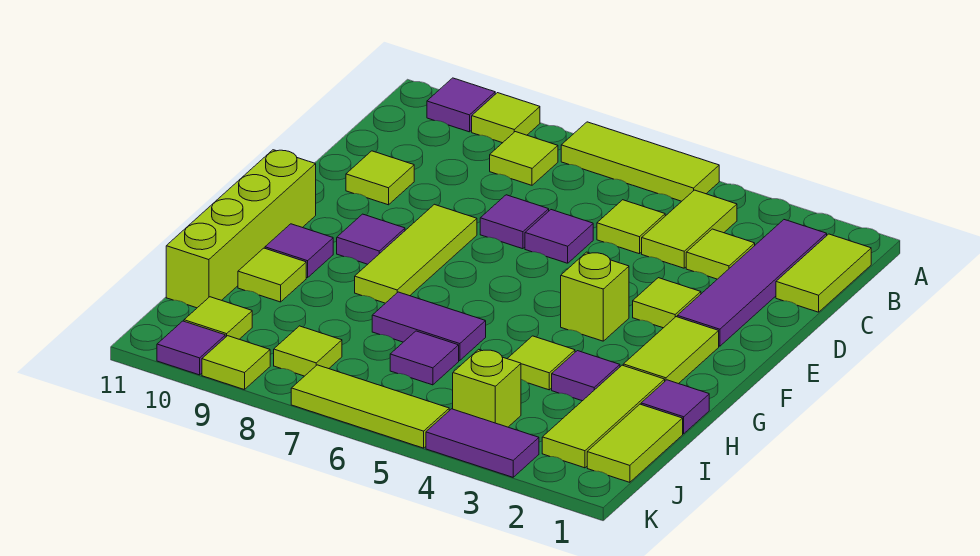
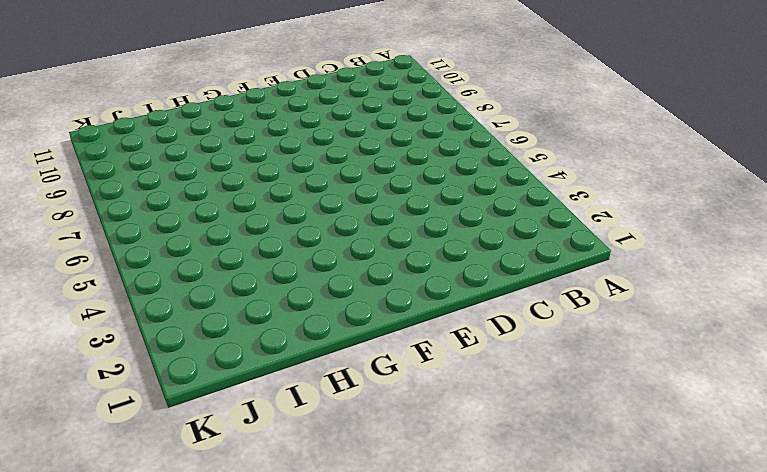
none -> lime 1x3 tile [561,122,719,201]
none -> lime 1x1 tile [472,93,540,143]
none -> purple 1x1 tile [427,78,495,132]
none -> lime 1x2 tile [776,234,871,312]

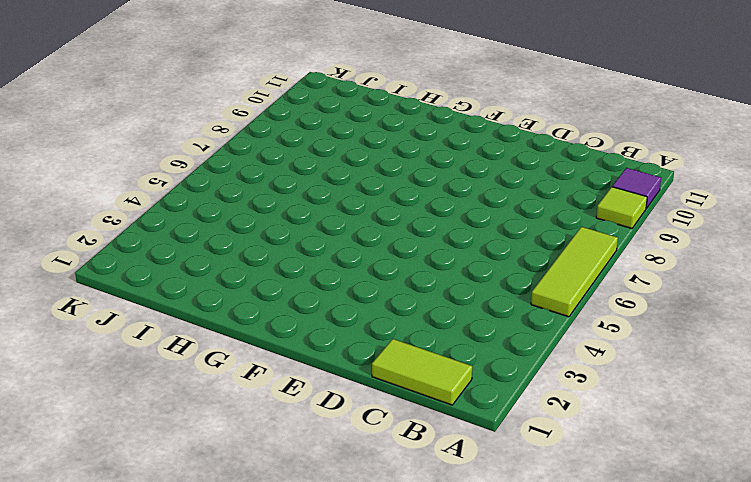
none -> purple 1x4 tile [677,220,827,346]
none -> lime 1x2 tile [642,190,737,268]
none -> lime 1x1 tile [490,132,558,185]
none -> lime 1x1 tile [686,229,755,279]

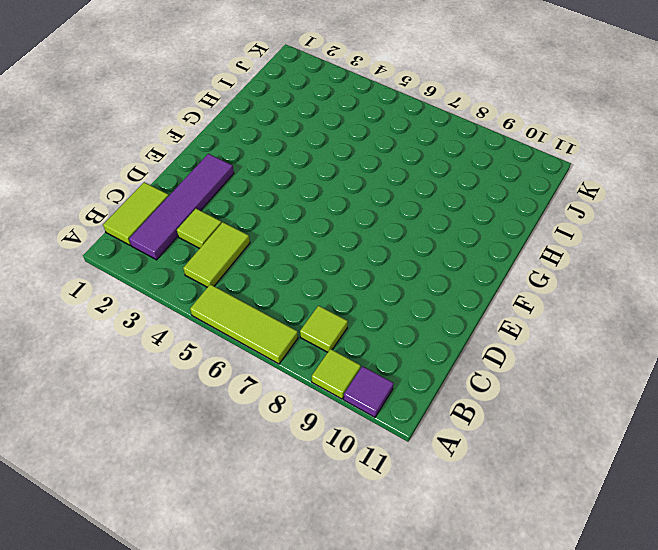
none -> lime 1x1 tile [597,200,665,254]
none -> purple 1x1 tile [525,210,593,263]
none -> purple 1x1 tile [480,195,549,249]
none -> lime 1x1 tile [346,151,414,205]

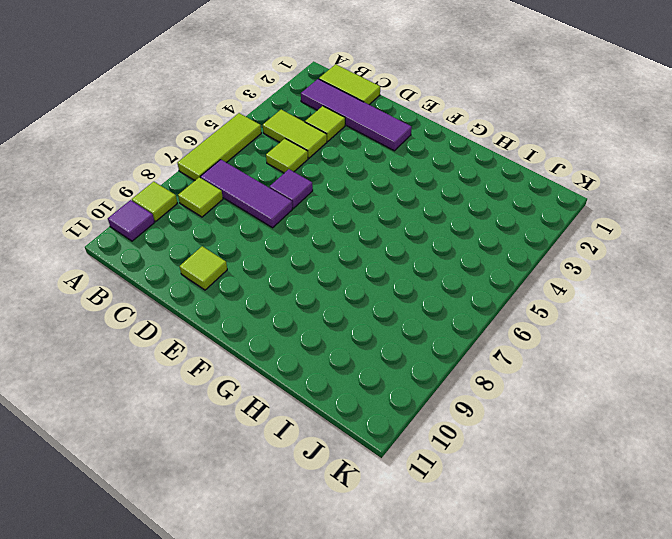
purple 1x3 tile [200,160,293,228] -> purple 1x1 tile [480,195,549,249]
none -> lime 1x1 tile [633,278,701,328]
none -> lime 1x3 tile [355,204,477,303]
none -> lime 1x2 tile [623,317,719,384]
none -> lime 1x1 brick [561,252,629,341]

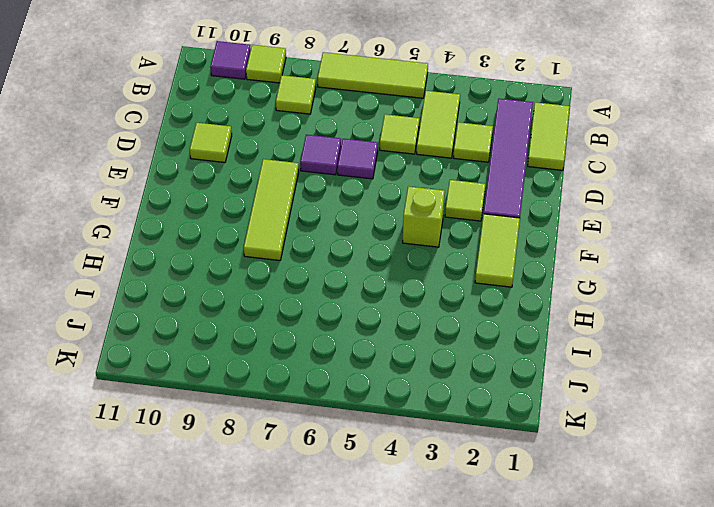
none -> purple 1x1 tile [337,214,405,264]
none -> lime 1x4 brick [166,150,316,308]
none -> purple 1x1 tile [265,224,333,278]
none -> purple 1x1 tile [641,380,709,434]

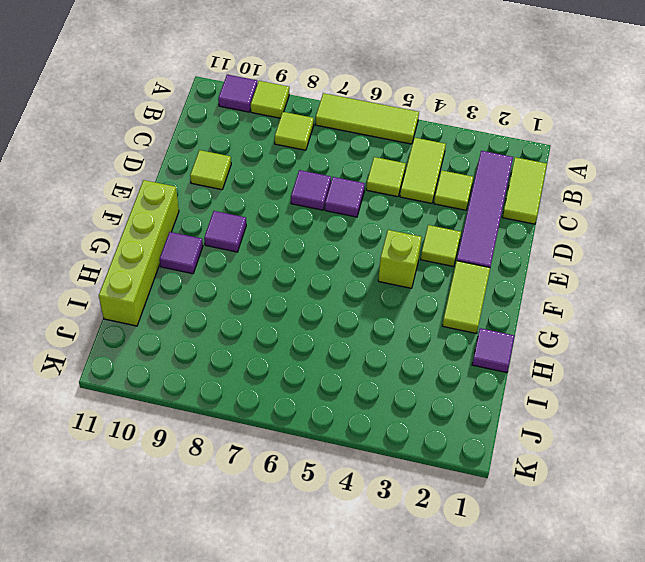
none -> lime 1x3 tile [355,204,477,303]
none -> lime 1x3 tile [542,365,665,468]
none -> purple 1x1 tile [552,351,620,401]
none -> lime 1x1 tile [507,336,575,390]

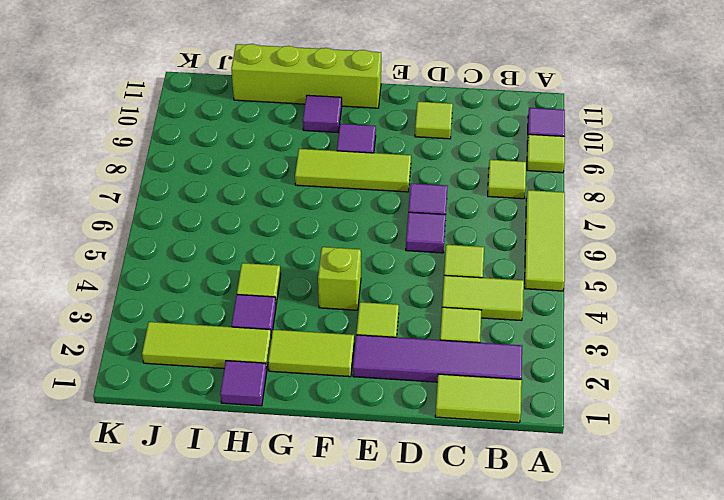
none -> purple 1x2 tile [372,292,486,361]
none -> lime 1x1 tile [238,248,306,302]
none -> lime 1x2 tile [587,404,683,482]
none -> purple 1x1 tile [390,331,459,385]

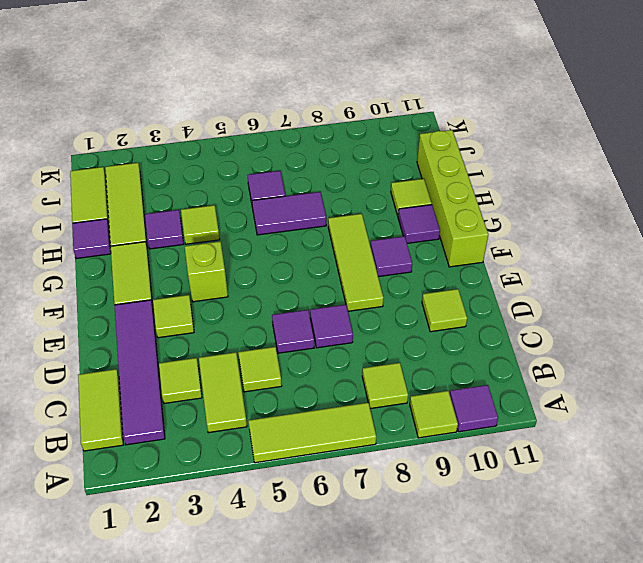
none -> lime 1x1 brick [453,349,521,427]
none -> lime 1x1 tile [274,326,342,376]
none -> lime 1x1 tile [184,297,252,339]
none -> purple 1x2 tile [426,409,539,477]

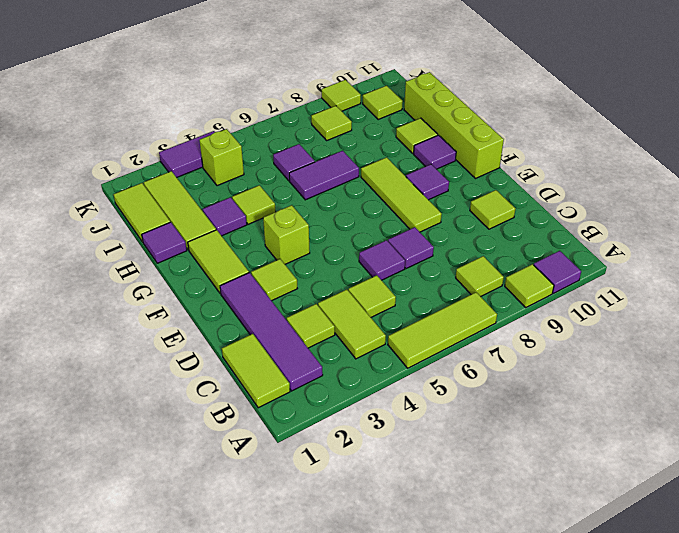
none -> lime 1x3 tile [291,365,449,448]
none -> purple 1x1 tile [157,321,225,375]

